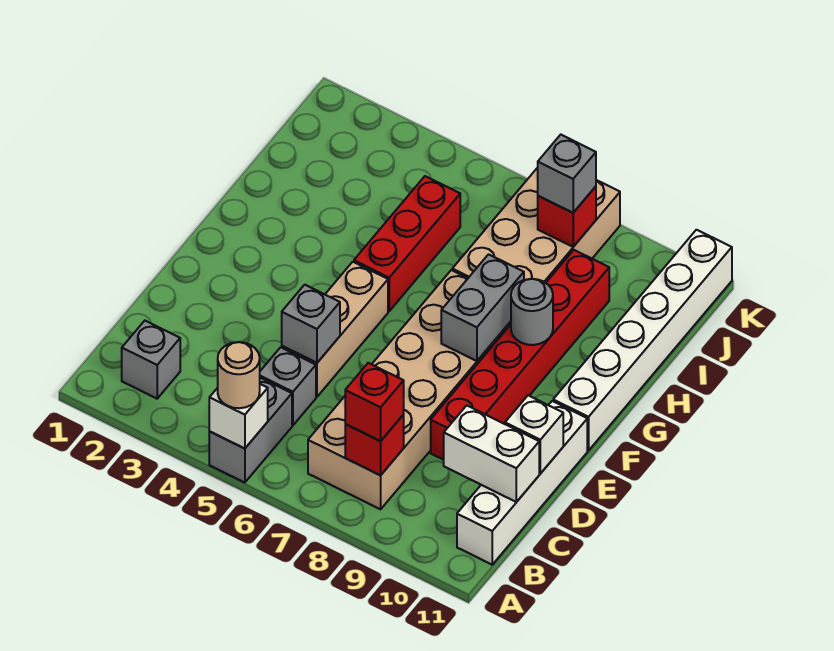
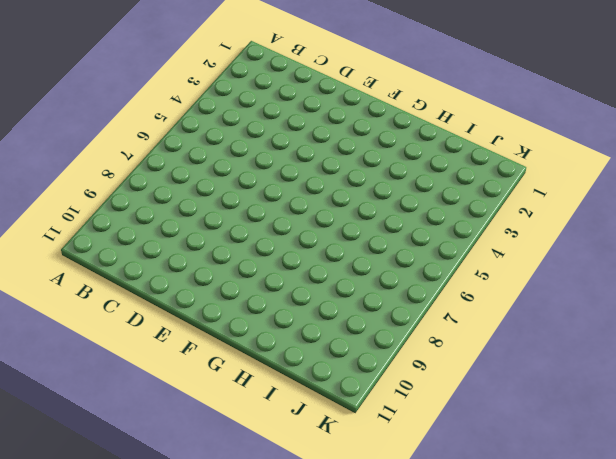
none -> grey 1x2 brick [209,378,292,483]
none -> grey 1x1 brick [122,321,180,399]
none -> tan 2x6 brick [308,270,511,509]

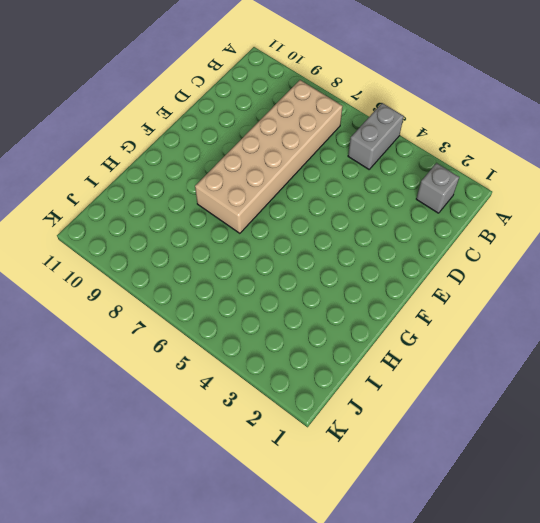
none -> white 1x4 brick [457,401,587,565]
none -> grey 1x1 brick [260,347,316,425]
none -> tan 1x3 brick [282,262,388,397]

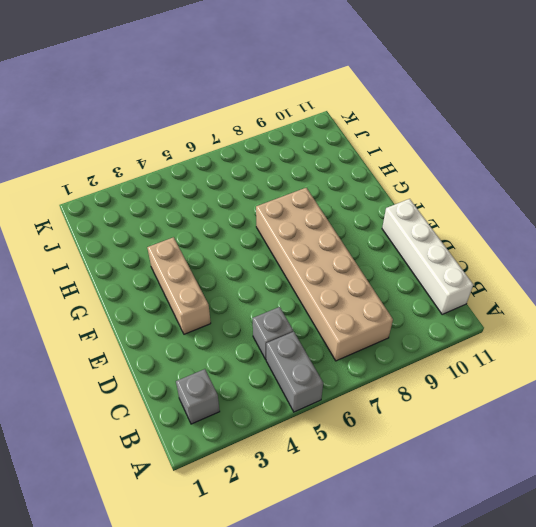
tan 1x3 brick [147,237,211,334] -> tan 1x3 brick moved to [282,262,388,397]
none -> red 1x6 brick [431,250,609,460]
none -> white 1x6 brick [553,230,732,451]
none -> red 1x3 brick [354,176,460,311]

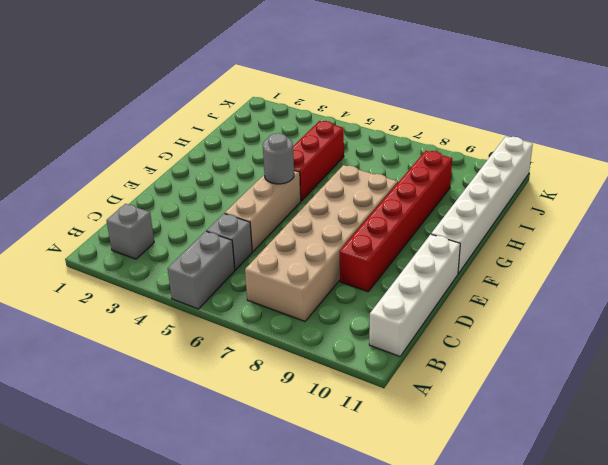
grey 1x1 round brick [263,133,294,184] -> grey 1x1 round brick moved to [511,279,553,345]
none -> tan 2x4 brick [452,168,620,283]
none -> white 1x1 brick [209,384,268,449]
none -> red 1x1 brick [345,415,404,475]

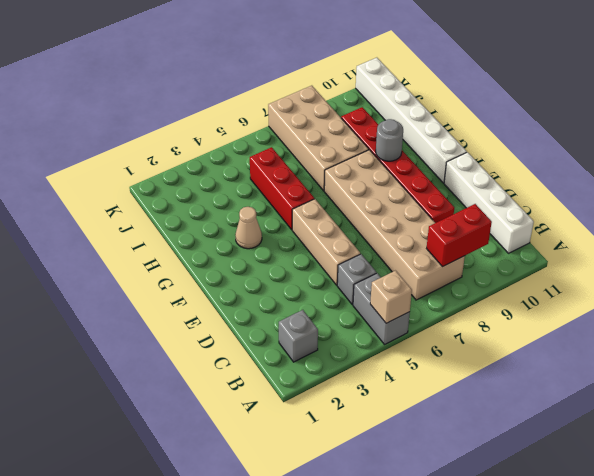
tan 1x1 brick [370,271,412,323] -> white 1x1 brick [209,384,268,449]
red 1x2 brick [427,204,492,267] -> red 1x1 brick [345,415,404,475]
tan 1x1 cone [235,207,262,249] -> none
none -> white 1x2 brick [444,405,539,502]
none -> grey 1x1 brick [282,285,340,363]
none -> white 1x1 brick [505,395,563,474]

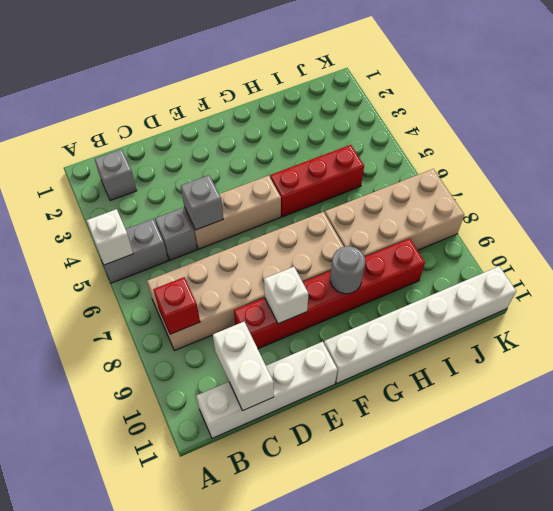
white 1x1 brick [264,267,308,324] -> white 1x1 brick moved to [505,395,563,474]
none -> grey 1x2 brick [441,254,524,361]
none -> red 1x1 brick [538,187,596,247]
none -> tan 1x1 round brick [218,342,260,408]

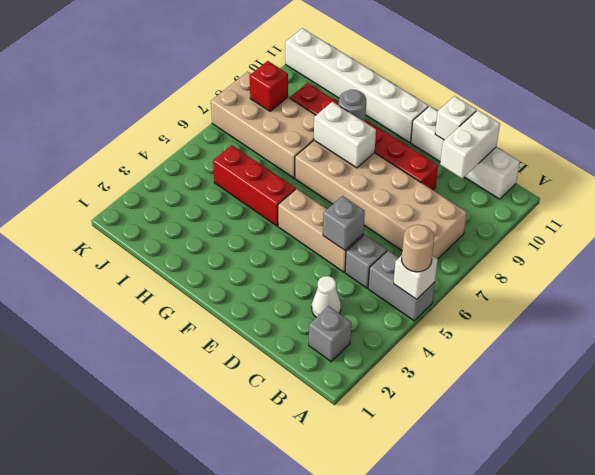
white 1x1 cone [312,276,341,317] -> none
white 1x2 brick [314,102,376,168] -> grey 1x2 brick [441,254,524,361]
none -> red 1x1 brick [345,415,404,475]
none -> red 1x1 brick [345,363,404,441]
none -> grey 1x1 brick [538,135,596,213]

